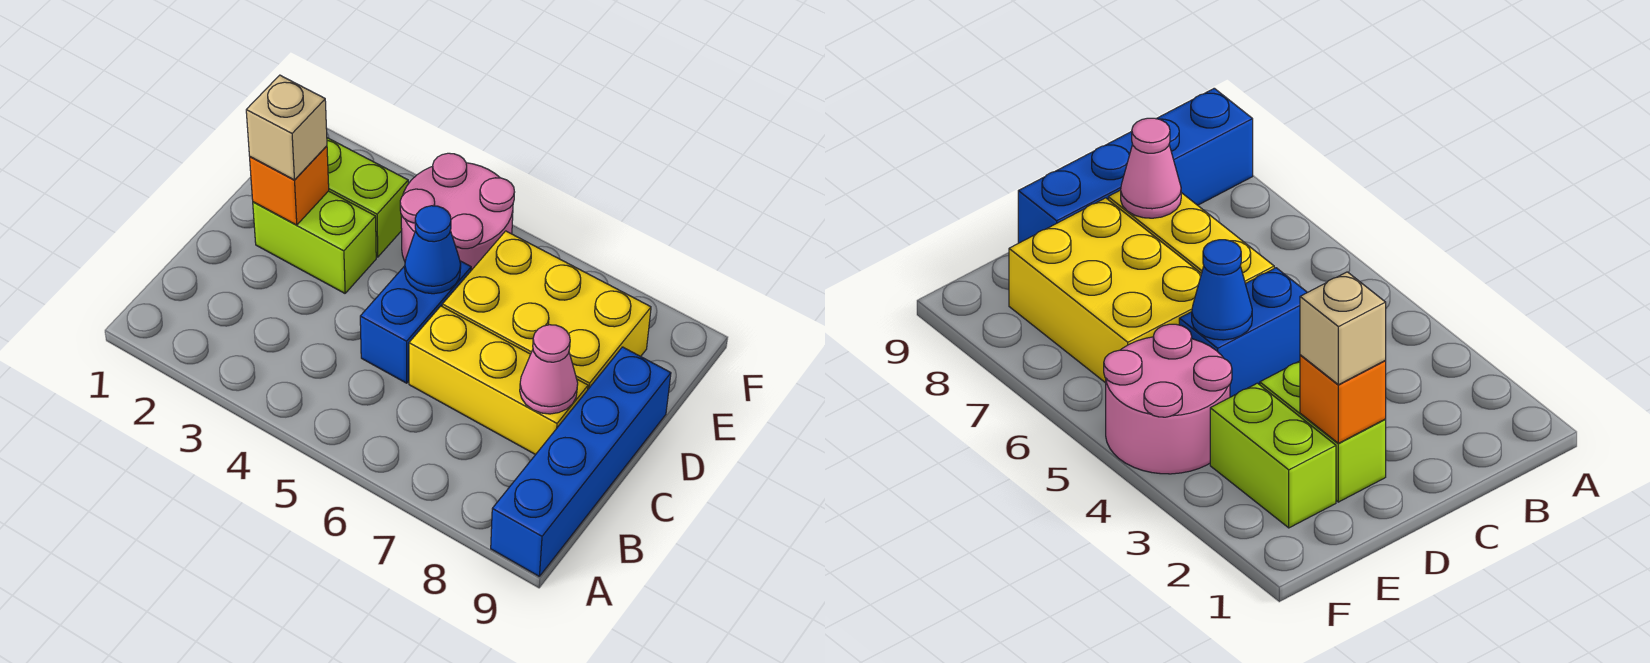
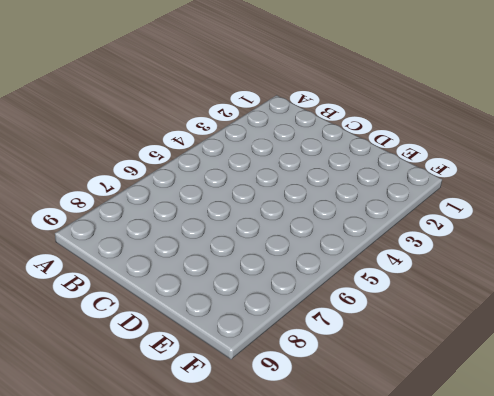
none -> blue 1x4 brick [491,347,671,576]
none -> blue 1x2 brick [360,261,471,383]

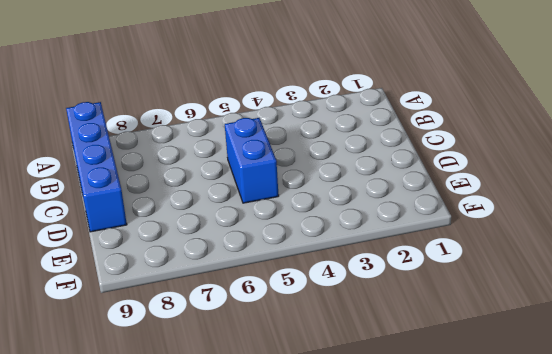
none -> yellow 1x3 brick [409,306,588,455]
none -> lime 1x2 brick [253,191,376,293]

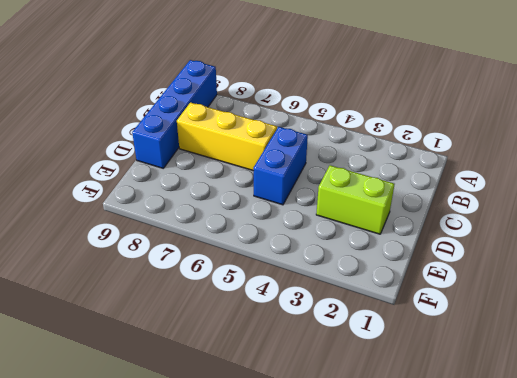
none -> yellow 2x3 brick [442,231,651,389]
none -> lime 1x2 brick [327,138,408,257]

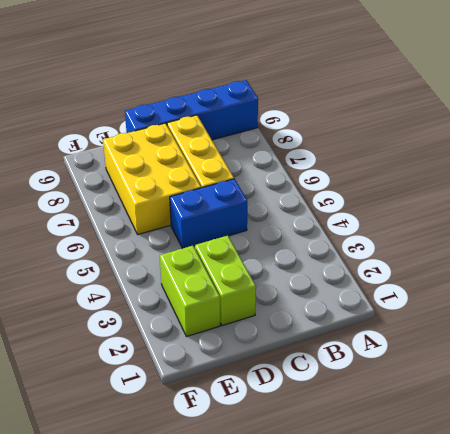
none -> pink 2x2 round brick [400,153,514,270]
none -> pink 1x1 cone [520,325,578,414]

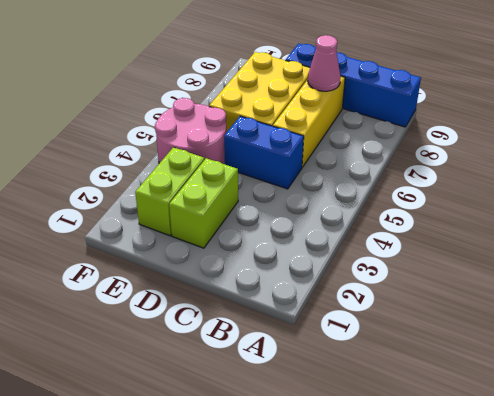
none -> orange 1x1 brick [250,146,329,225]
none -> blue 1x1 cone [405,206,461,294]

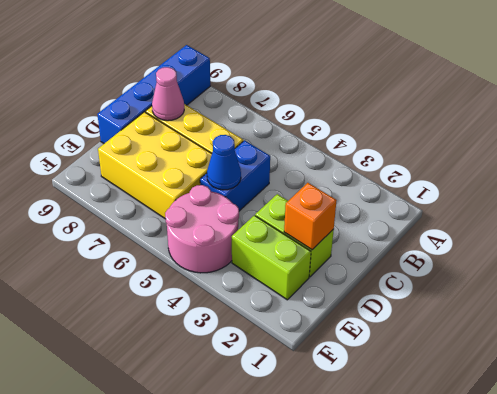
none -> tan 1x1 brick [246,75,327,180]

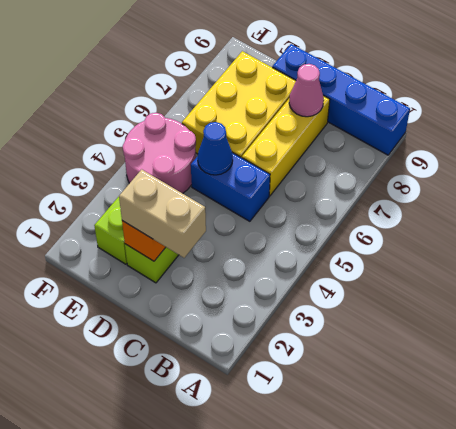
tan 1x2 brick [119,169,206,258] -> tan 1x1 brick [246,75,327,180]

